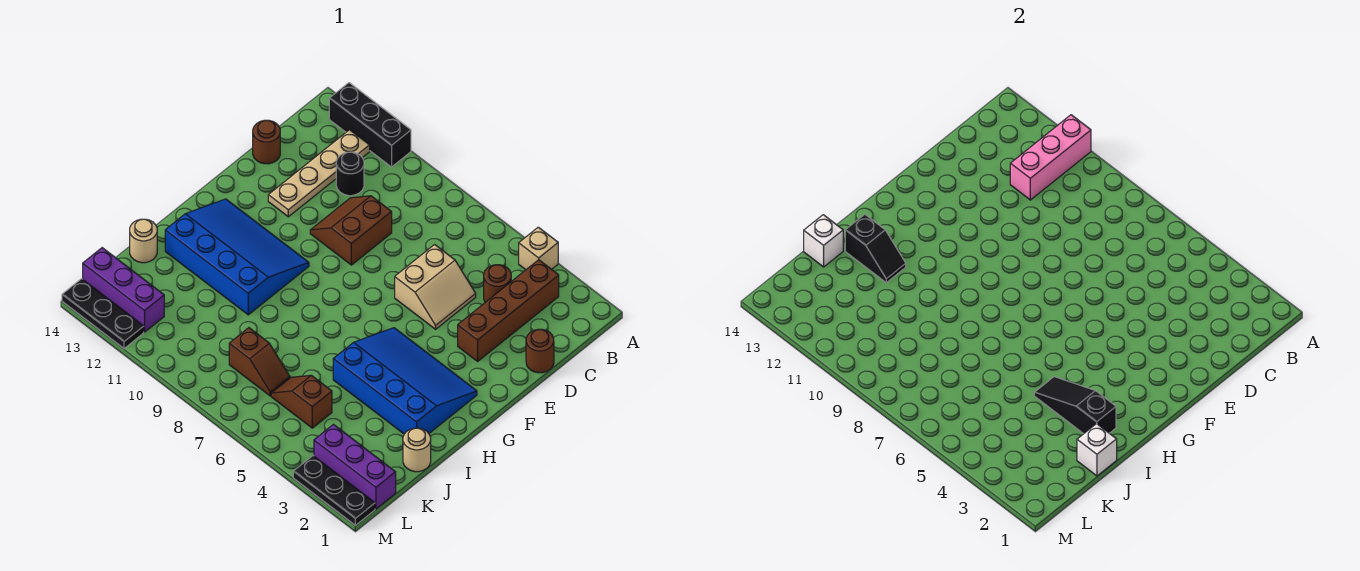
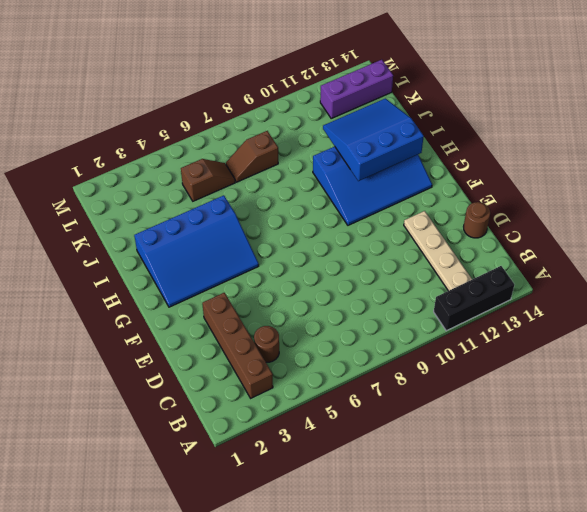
blue 3x3 slope [323,98,424,181] -> black 1x2 slope [845,214,906,283]
none -> tan 1x1 brick [519,227,558,270]
none -> black 1x1 round brick [336,152,364,196]
none -> brown 1x1 round brick [526,329,554,373]

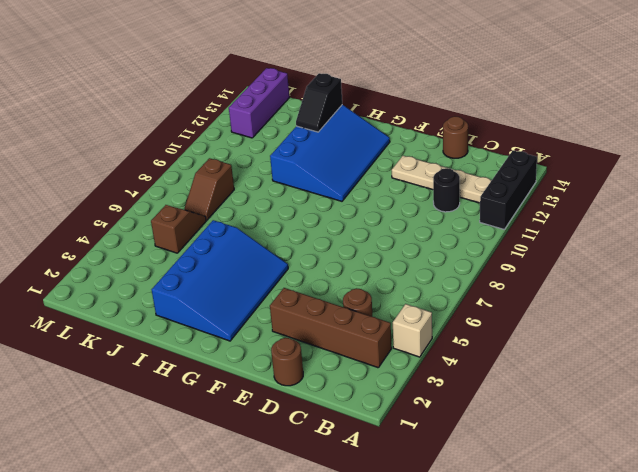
none -> tan 2x2 slope [395,245,476,329]
none -> brown 2x2 slope [310,196,392,265]
none -> tan 1x1 round brick [403,428,431,472]

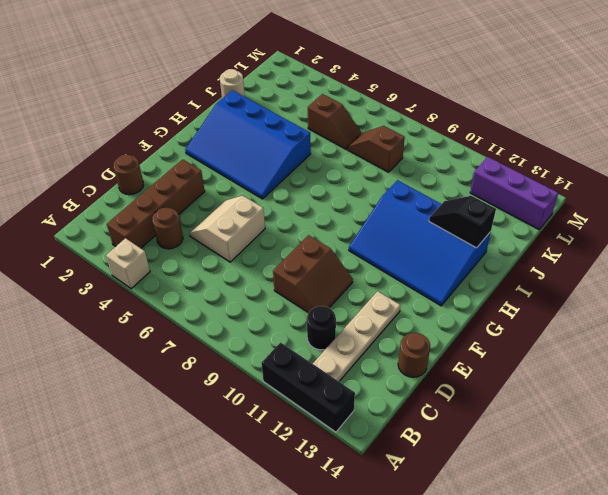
none -> tan 1x1 round brick [130,219,157,263]
none -> purple 1x3 brick [314,425,396,509]
none -> black 1x3 plate [293,456,375,525]

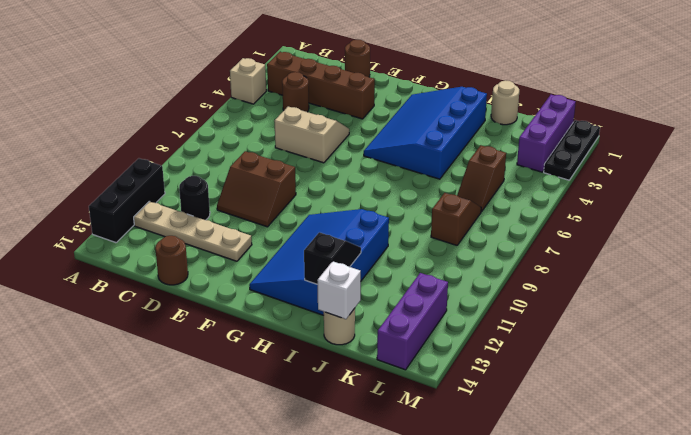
none -> black 1x3 plate [62,279,144,349]
none -> pink 1x3 brick [1010,115,1091,200]
none -> black 1x3 slope [1034,377,1116,434]

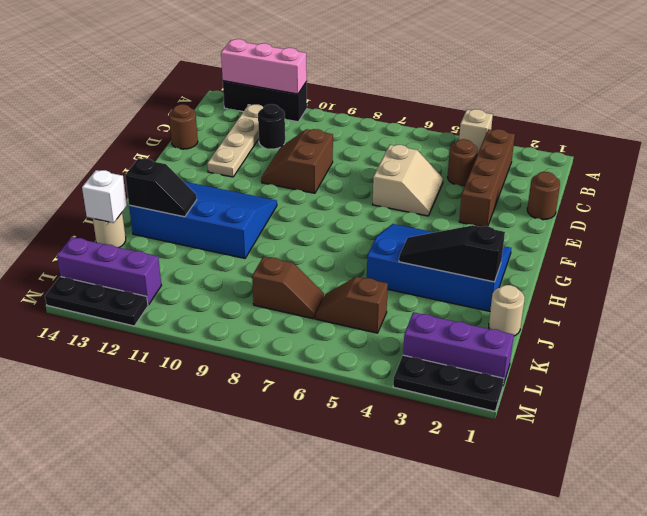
pink 1x3 brick [221,39,307,94] -> pink 1x3 brick turned to [1010,115,1091,200]
none -> white 1x1 brick [1077,424,1117,476]

